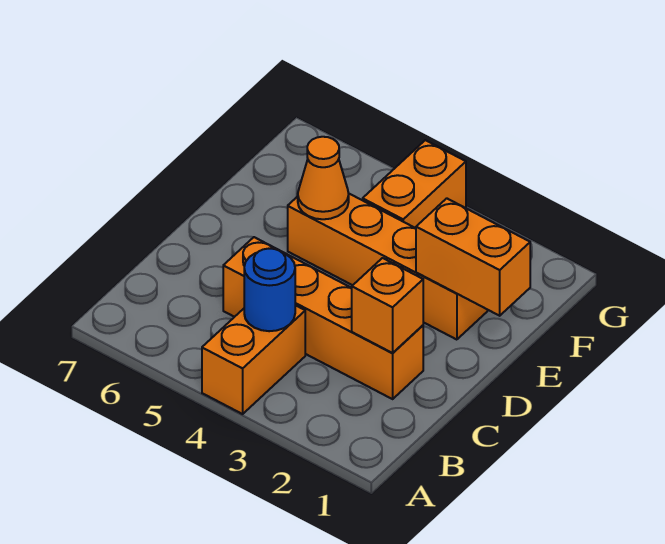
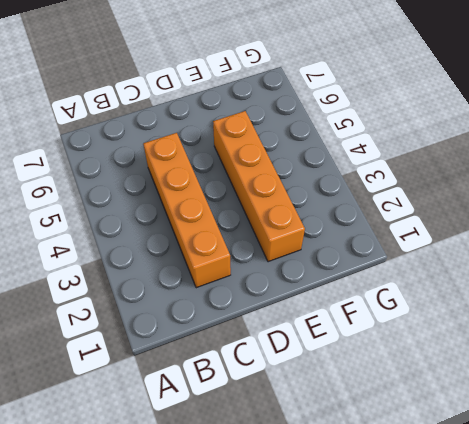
none -> orange 1x2 brick [202,305,305,414]
none -> orange 1x2 brick [363,140,466,228]

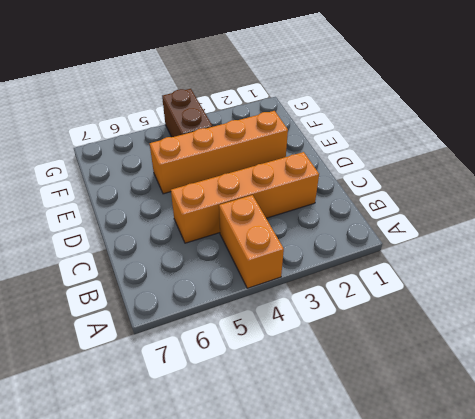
brown 1x2 brick [162,89,212,137] -> orange 1x2 brick [363,140,466,228]
none -> blue 1x1 round brick [244,249,295,331]
none -> orange 1x1 brick [352,258,423,353]

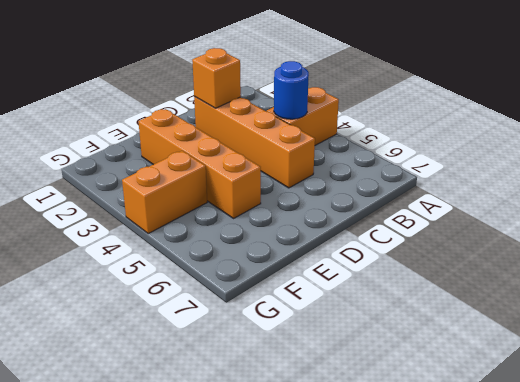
none -> orange 1x2 brick [416,198,530,316]
none -> orange 1x1 cone [298,137,349,219]

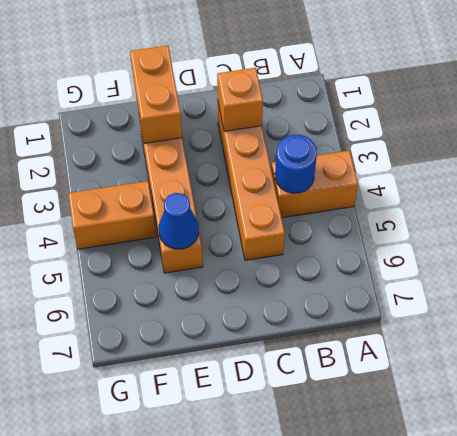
blue 1x1 cone [159,193,199,249] -> orange 1x1 cone [298,137,349,219]

